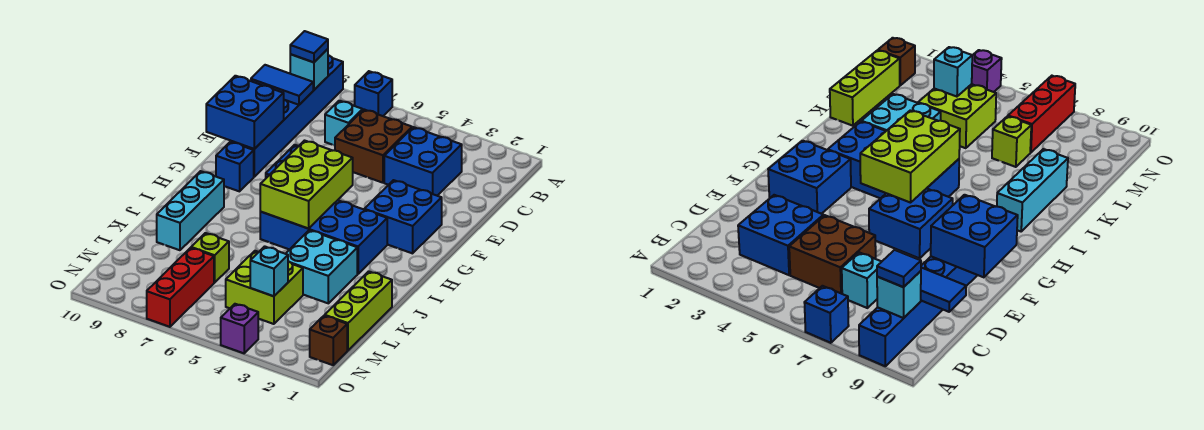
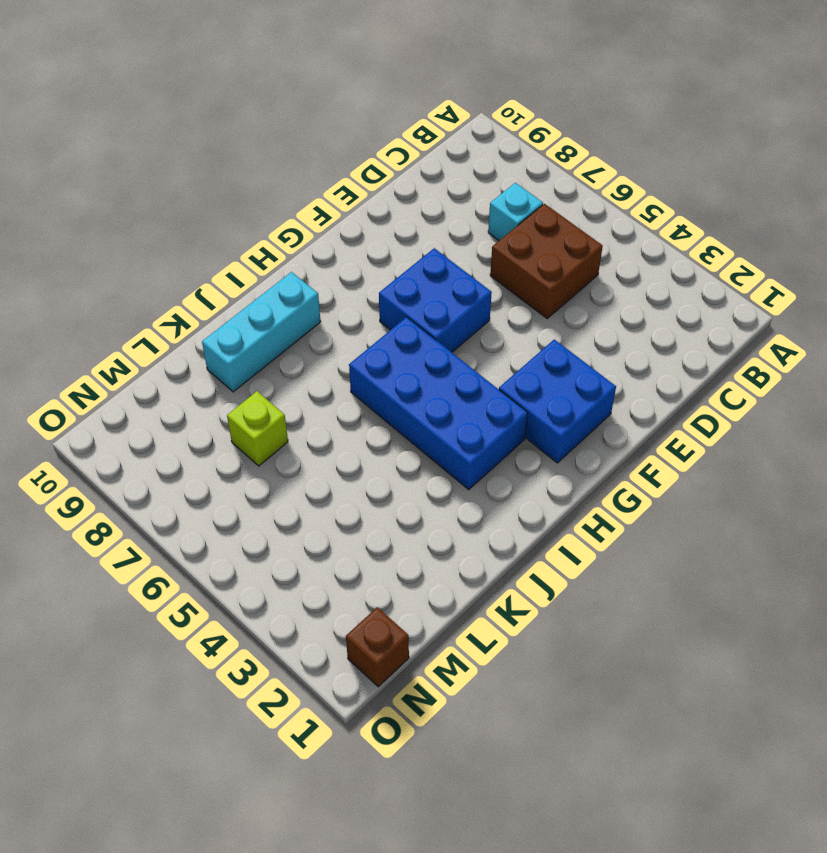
none -> blue 1x1 brick [355,71,392,116]
none -> blue 1x6 brick [231,55,343,177]
none -> blue 2x2 brick [384,127,462,196]

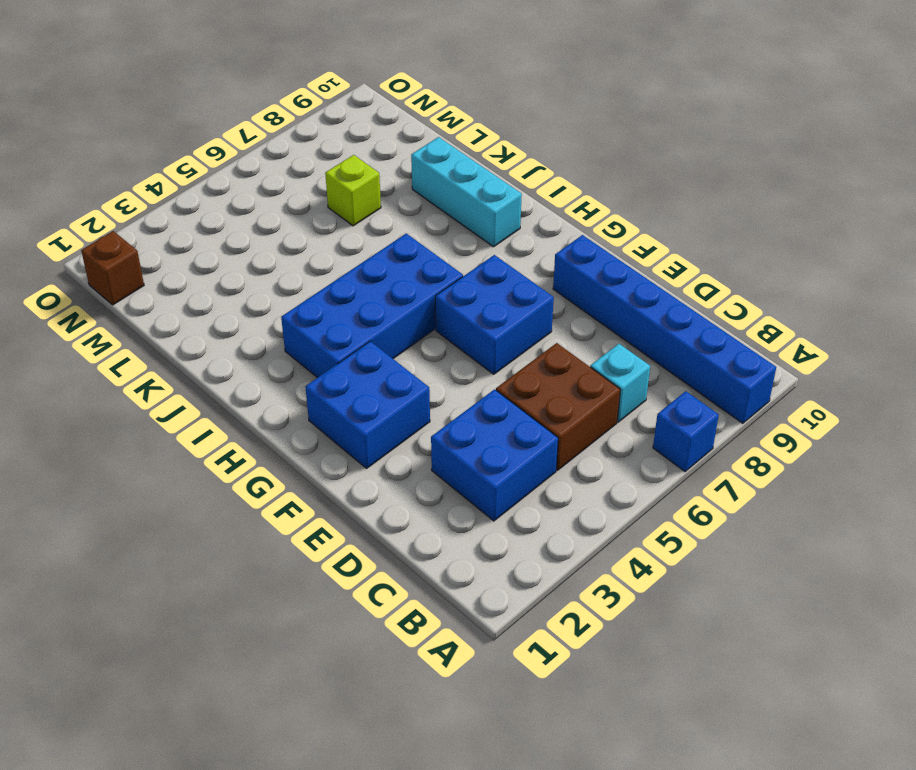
none -> blue 1x1 brick [216,142,254,191]
none -> cyan 2x2 brick [286,230,357,303]
none -> lime 1x3 brick [325,271,392,350]

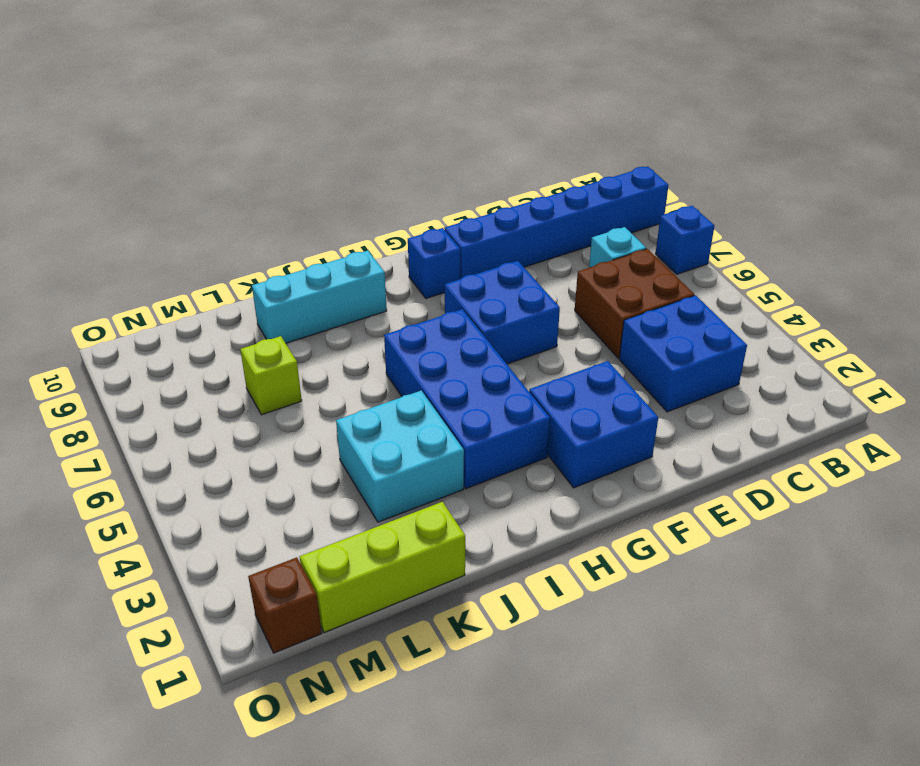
none -> lime 2x2 brick [226,251,303,324]
none -> red 1x3 brick [147,248,214,327]
none -> purple 1x1 brick [221,304,258,353]

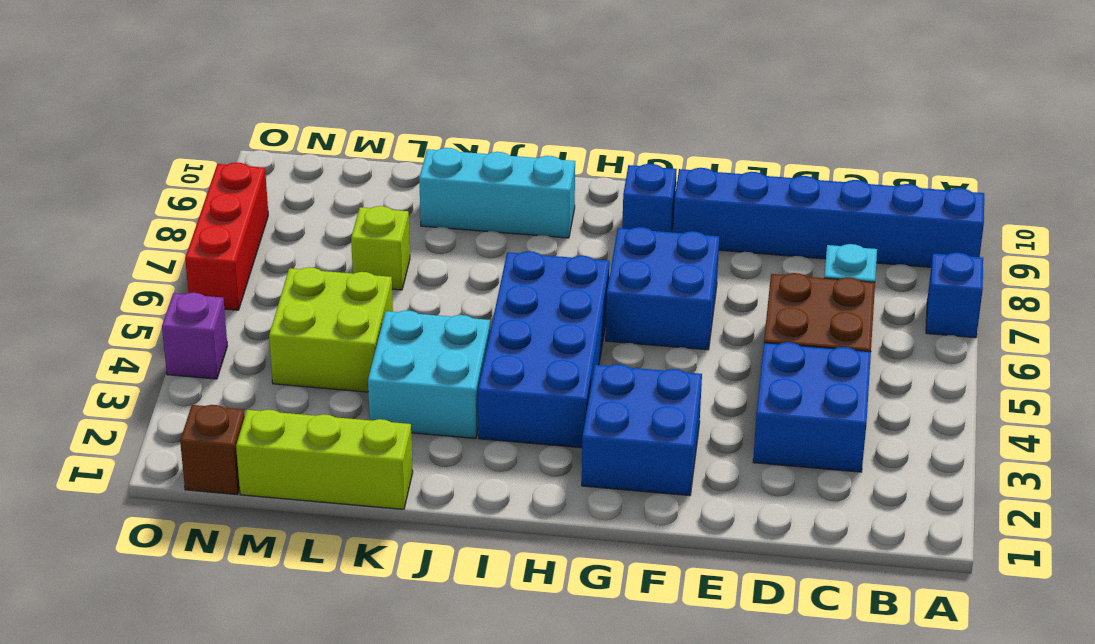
red 1x3 brick [185,163,268,310] -> red 1x3 brick turned to [147,248,214,327]
none -> cyan 1x1 brick [290,49,328,90]
none -> blue 1x2 tile [251,65,313,105]
none -> blue 2x2 brick [206,76,284,149]

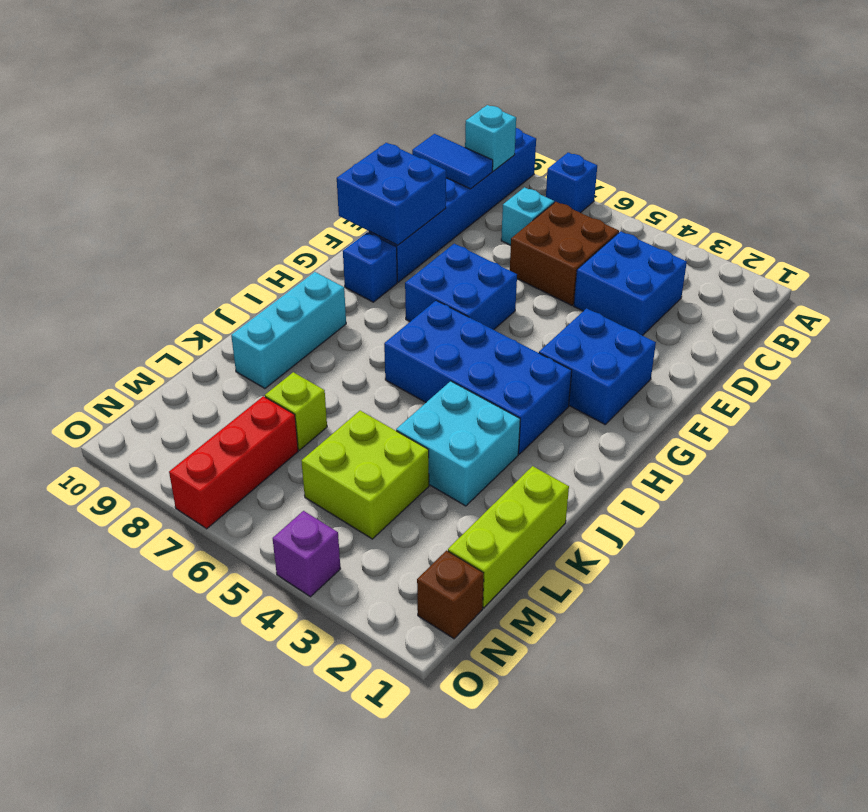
none -> lime 2x3 brick [260,141,353,229]
none -> cyan 1x1 brick [250,246,288,296]
none -> blue 1x1 tile [290,31,328,62]

